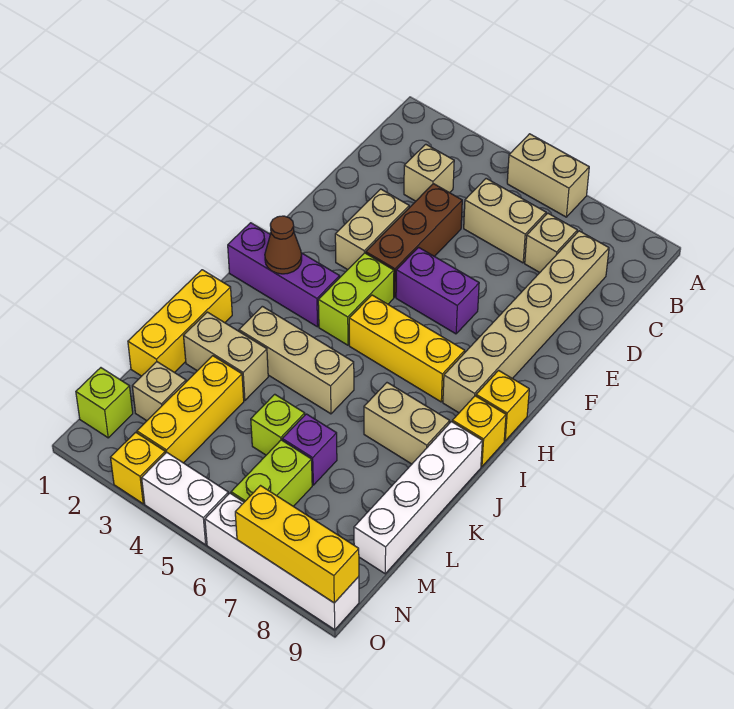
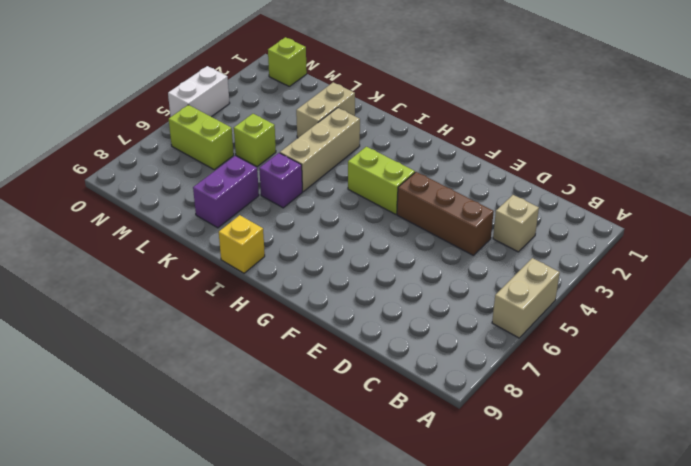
purple 1x1 brick [259,153,302,208] -> purple 1x1 brick moved to [282,414,337,485]
purple 1x2 brick [193,156,259,228] -> purple 1x2 brick moved to [396,247,479,334]
none -> tan 1x2 brick [464,178,546,263]
none -> tan 1x1 brick [525,213,577,273]
none -> tan 1x6 brick [443,231,609,413]

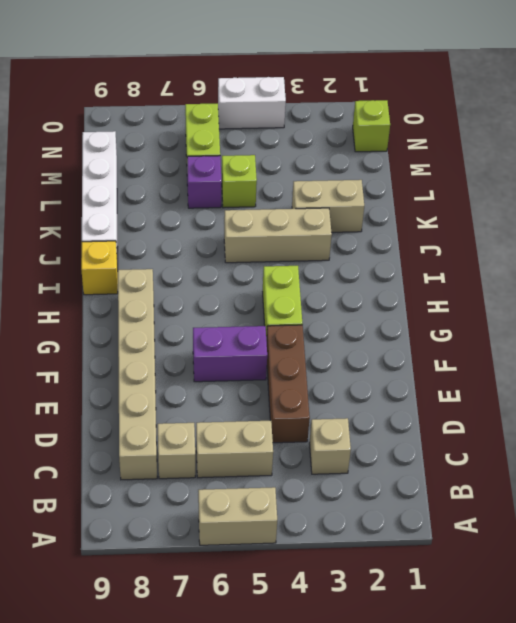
none -> tan 1x2 brick [335,189,409,270]
none -> purple 1x3 brick [228,223,340,327]
none -> yellow 1x3 brick [349,295,465,402]

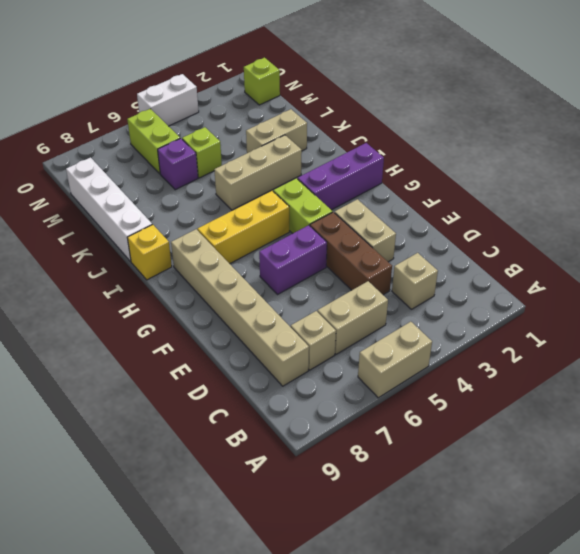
none -> yellow 1x1 brick [476,370,529,441]
none -> yellow 1x3 brick [128,270,232,376]
none -> tan 1x2 brick [364,383,450,464]

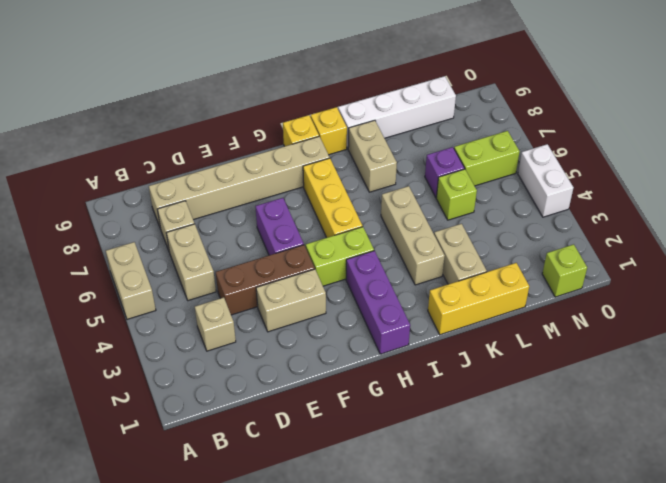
none -> yellow 1x3 brick [137,356,244,463]
none -> tan 1x1 brick [132,362,186,421]
none -> yellow 1x1 brick [111,432,165,504]

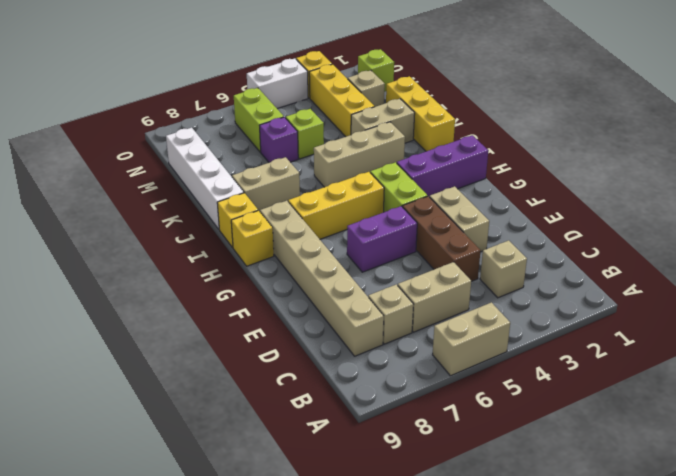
none -> white 1x4 brick [205,493,359,630]
none -> brown 1x1 cone [265,216,302,274]
none -> yellow 1x3 brick [235,486,359,603]

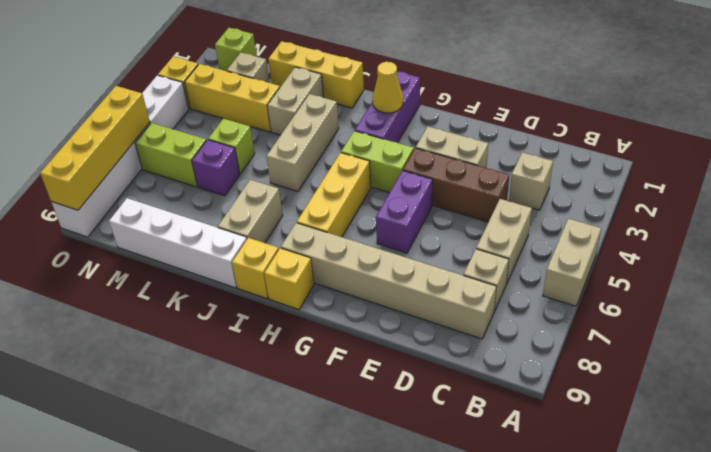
yellow 1x1 cone [373,62,403,113] -> brown 1x1 cone [265,216,302,274]
yellow 1x4 brick [40,86,150,210] -> yellow 1x3 brick [235,486,359,603]

